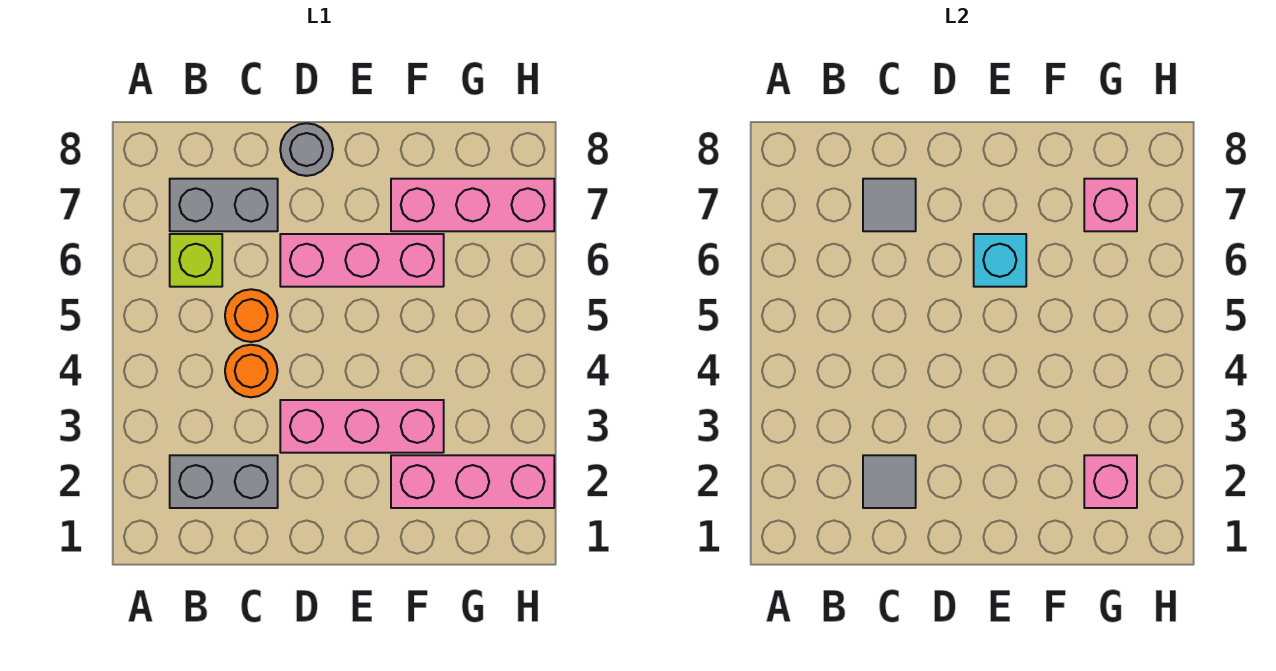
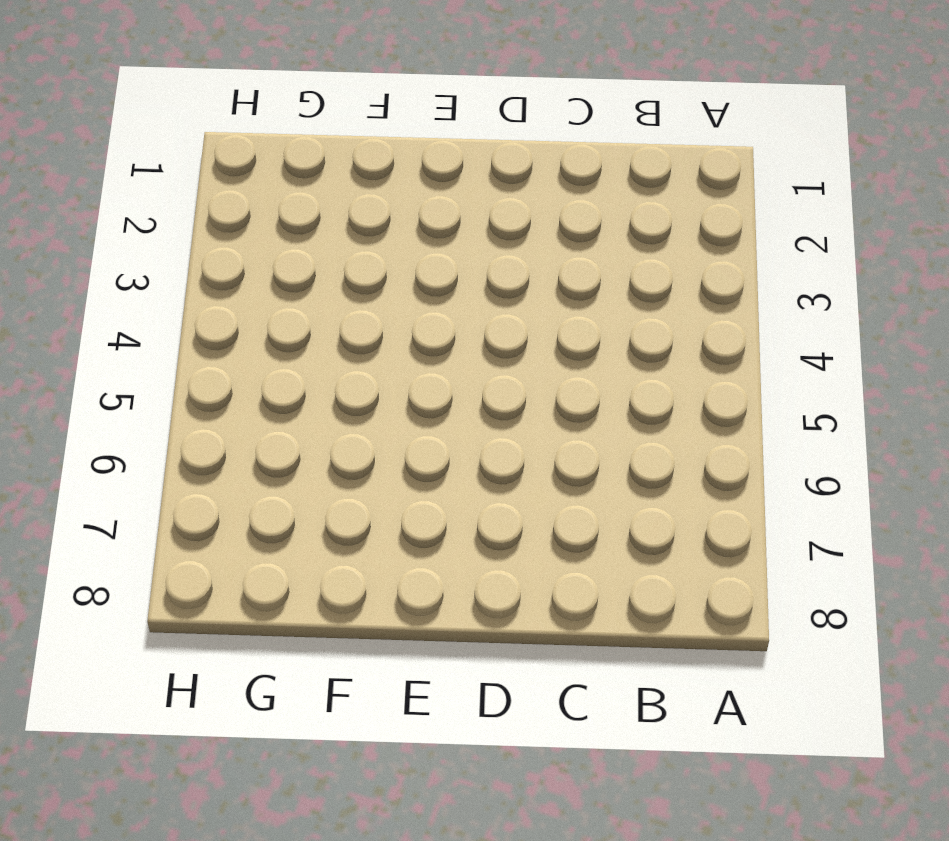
none -> grey 1x2 brick [170,455,278,508]
none -> lime 1x1 brick [170,234,222,287]
none -> grey 1x2 brick [170,179,278,231]

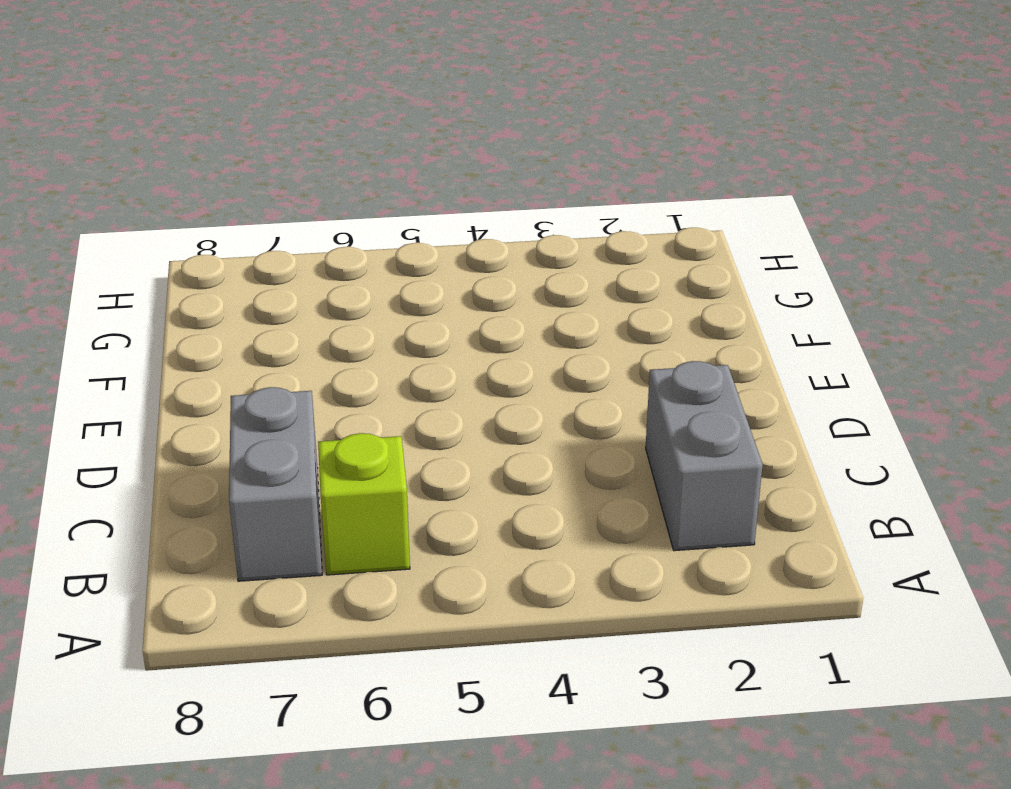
none -> orange 1x1 round brick [225,345,277,397]
none -> orange 1x1 round brick [225,289,278,342]
none -> pink 1x3 brick [280,400,444,453]

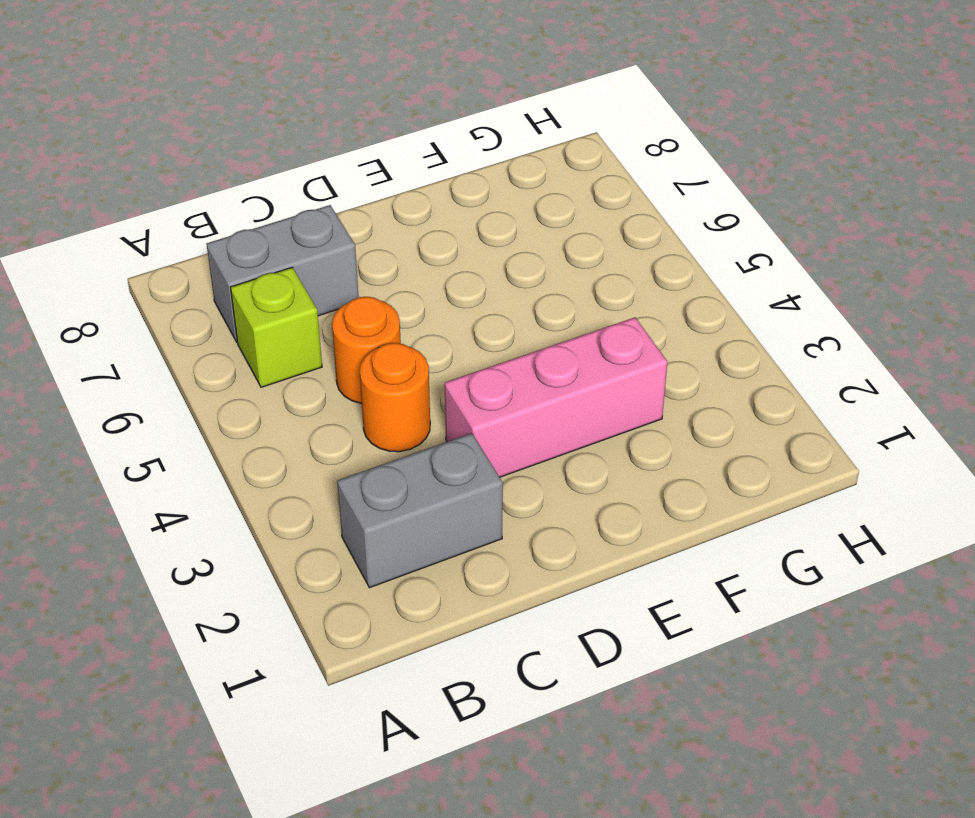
none -> pink 1x3 brick [280,234,444,287]
none -> grey 1x1 round brick [280,123,333,176]
none -> pink 1x3 brick [391,455,554,508]

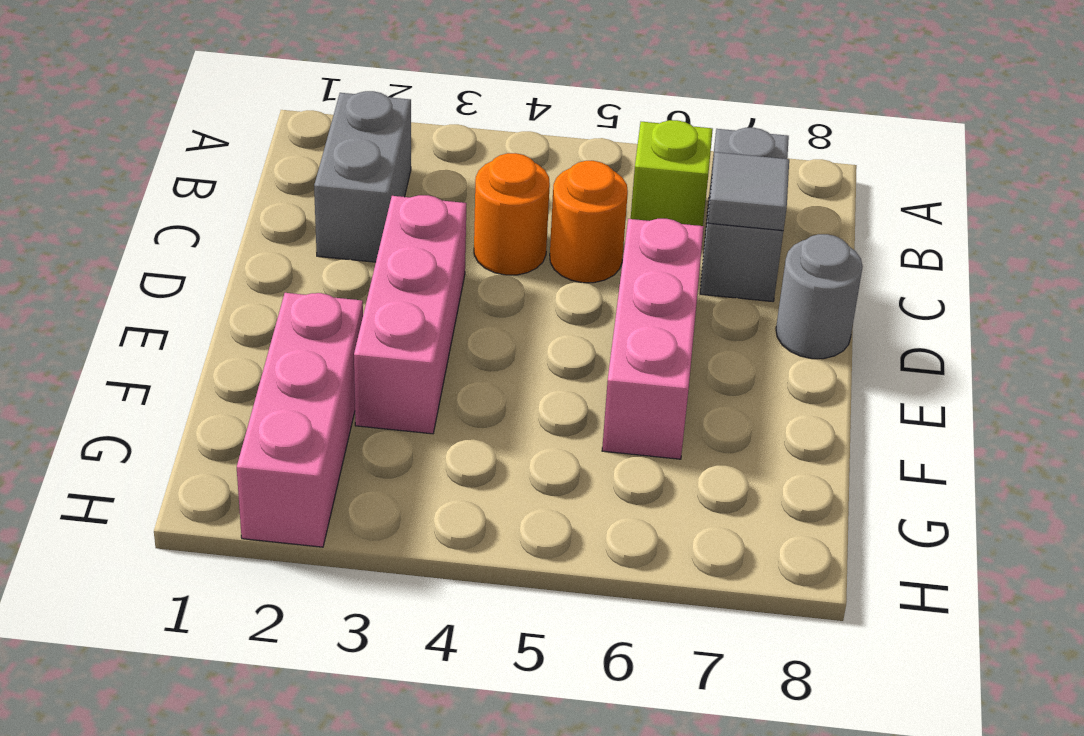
none -> pink 1x3 brick [391,179,554,231]
none -> grey 1x1 tile [863,455,916,508]
none -> cyan 1x1 brick [974,234,1026,287]

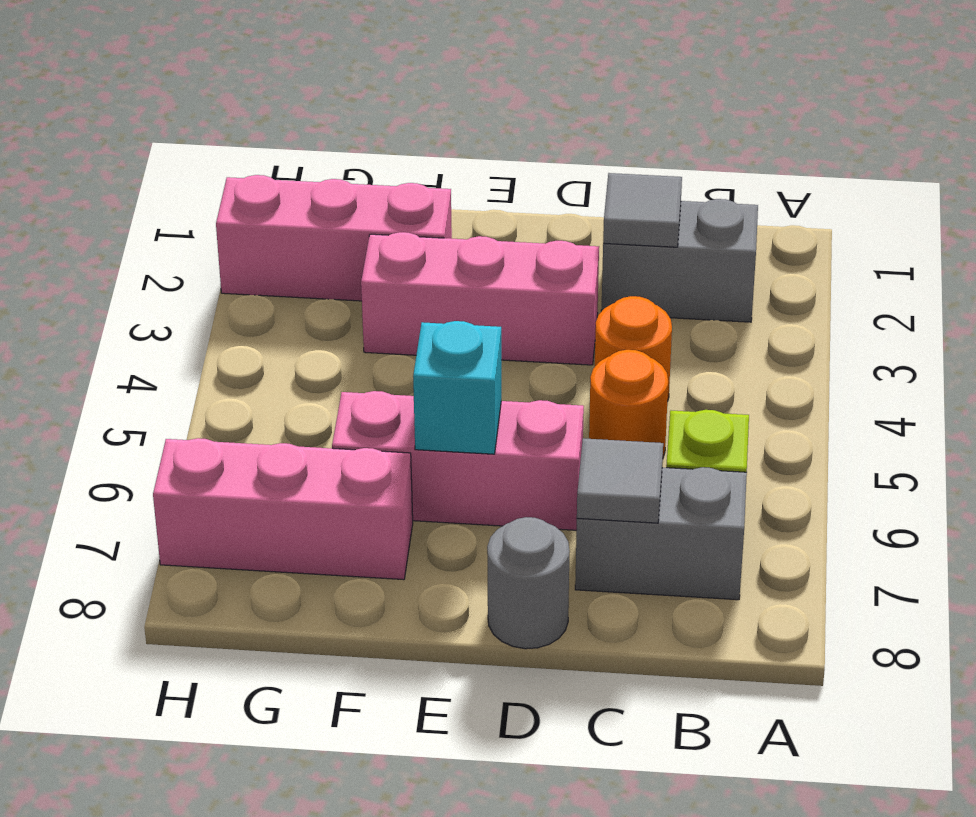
none -> pink 1x1 brick [1084,455,1137,508]
none -> pink 1x1 brick [1084,179,1137,231]

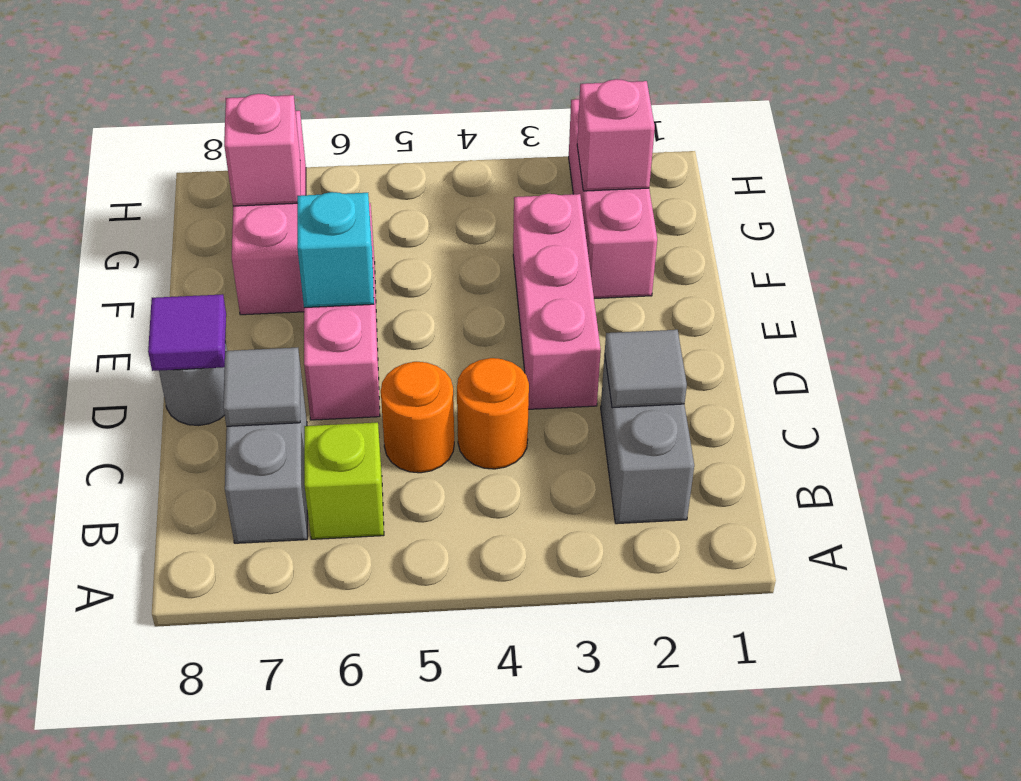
purple 1x1 tile [148,294,226,371] -> none

